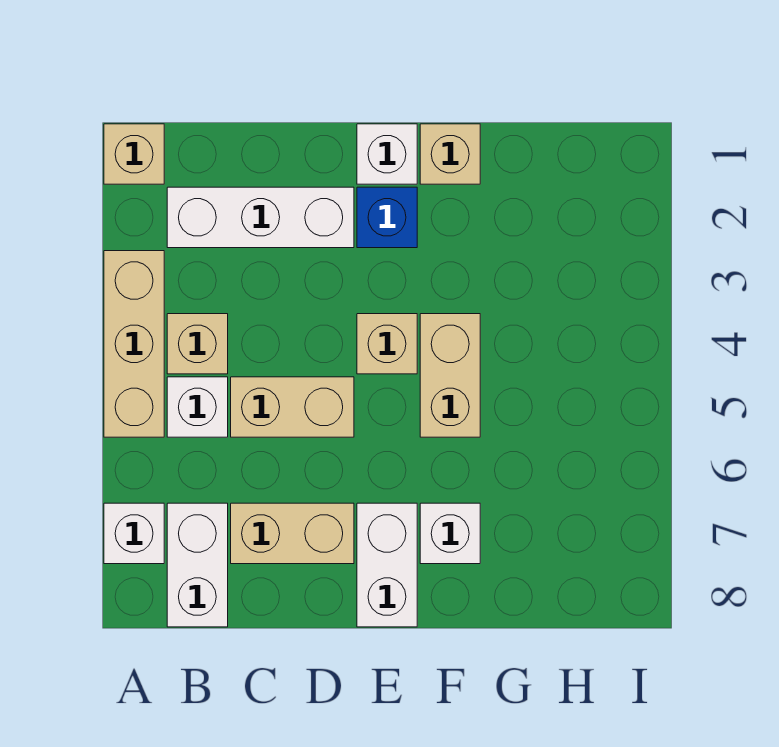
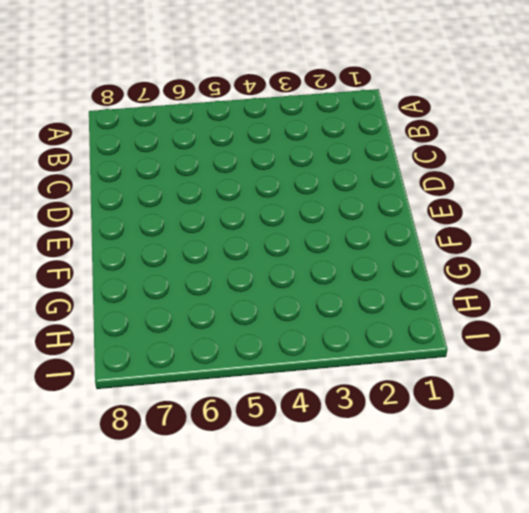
none -> tan 1x1 brick [104,124,164,184]
none -> tan 1x3 brick [104,251,164,437]
none -> white 1x1 brick [104,503,164,564]

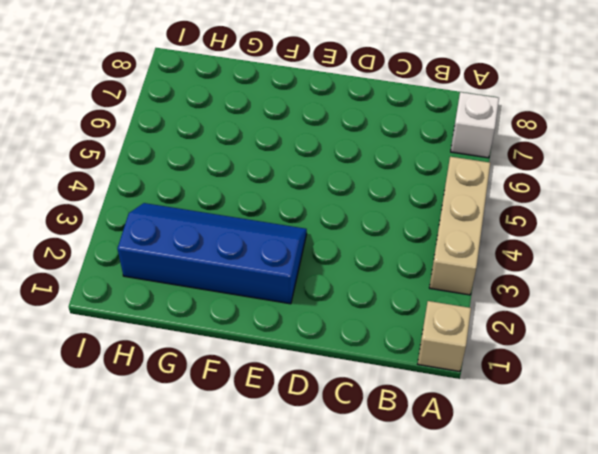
blue 2x4 slope [117,203,307,304] -> blue 1x1 brick [357,187,417,248]
none -> white 1x3 brick [167,187,354,248]
none -> tan 1x1 brick [167,314,228,374]
none -> white 1x1 brick [167,377,228,437]

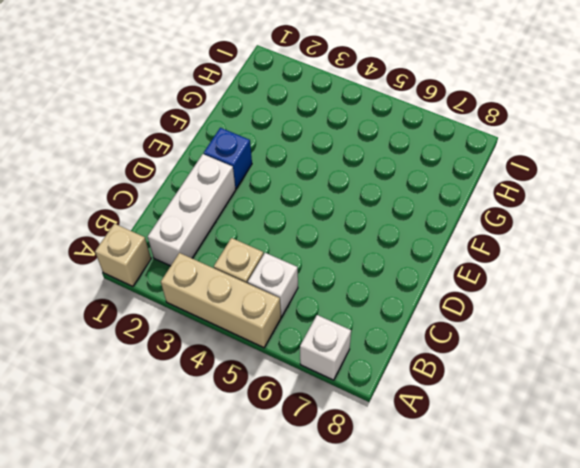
none -> white 1x2 brick [167,503,228,627]
none -> tan 1x2 brick [231,377,354,437]
none -> tan 1x2 brick [231,503,354,564]

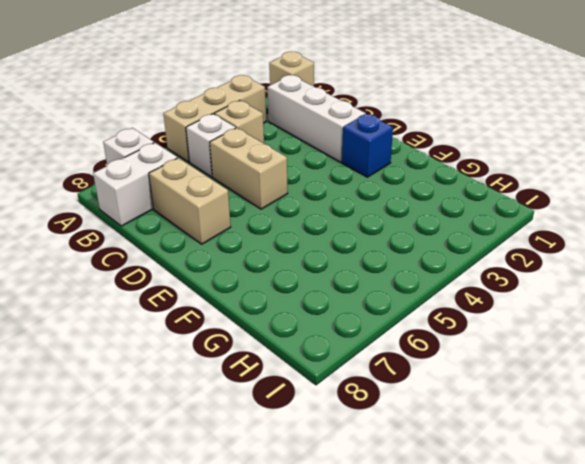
none -> white 1x1 brick [357,124,417,184]
none -> tan 1x1 brick [357,314,417,374]
none -> white 1x2 brick [357,503,417,627]

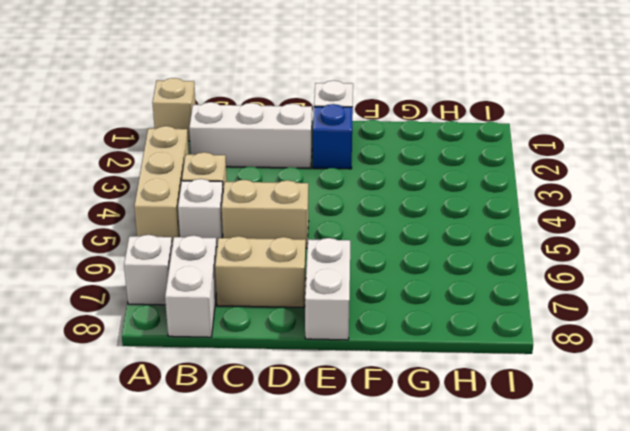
none -> tan 1x1 brick [357,314,417,374]
none -> tan 1x1 brick [420,124,480,184]
none -> tan 1x2 brick [420,314,480,437]

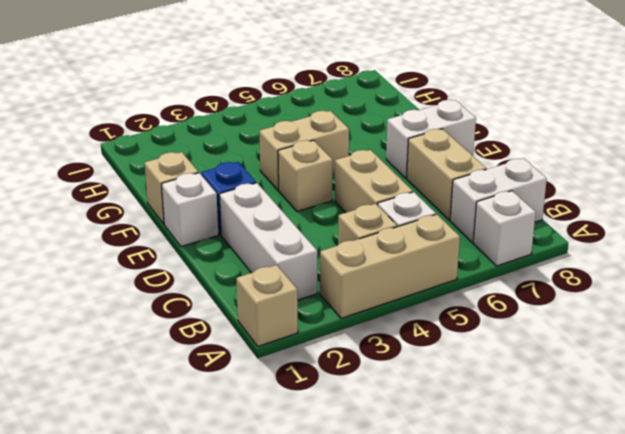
none -> white 1x1 brick [420,503,480,564]

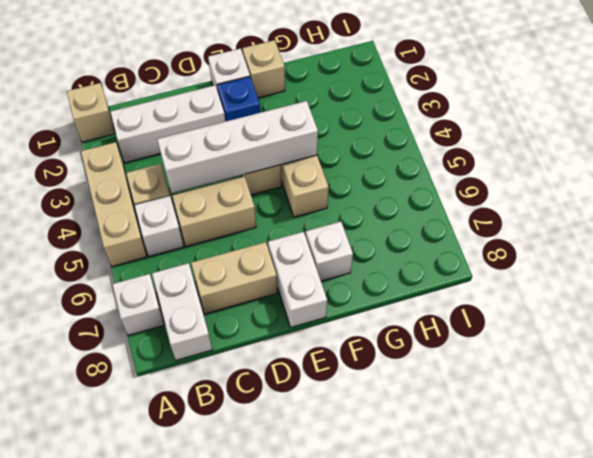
white 1x4 brick [157,101,318,193] -> none

